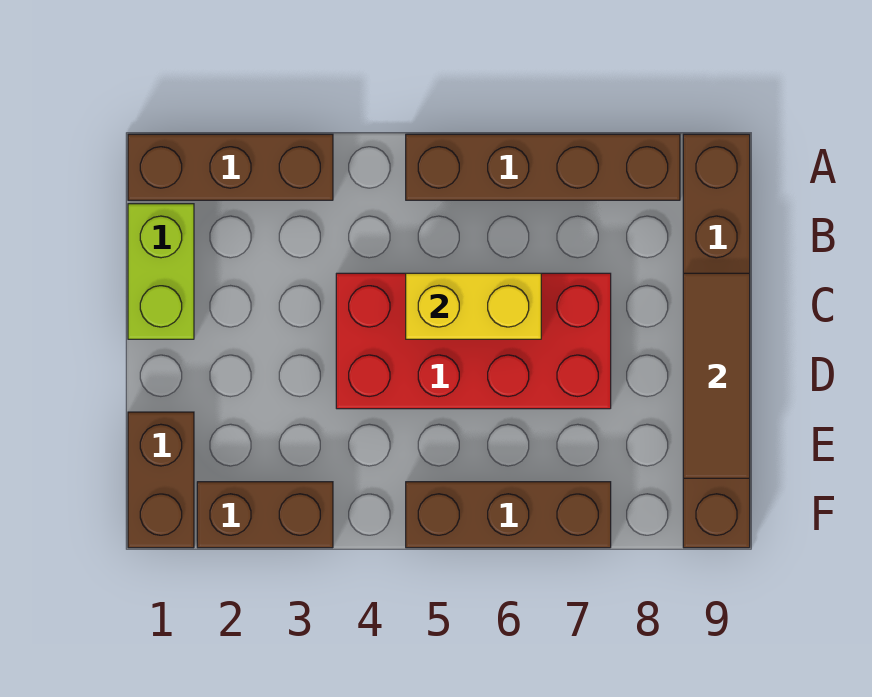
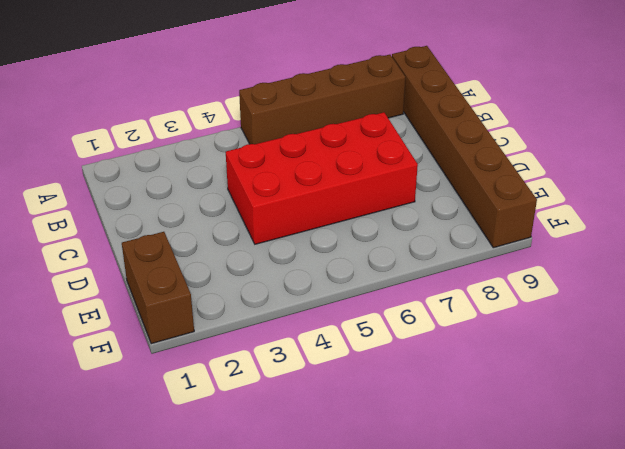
none -> brown 1x3 brick [128,134,333,200]
none -> lime 1x2 brick [128,204,194,339]

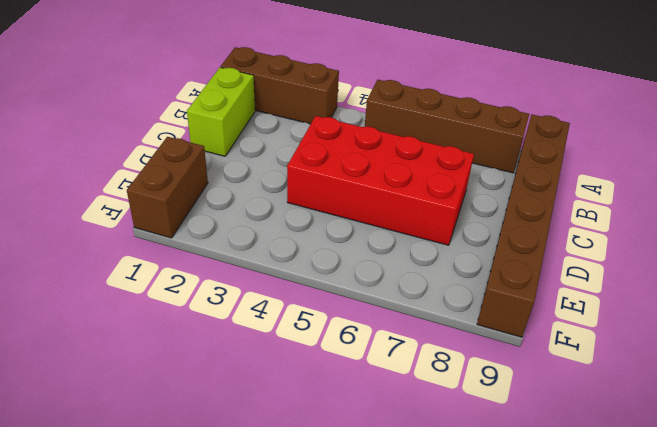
none -> brown 1x2 brick [197,482,333,548]
none -> brown 1x3 brick [406,482,611,548]

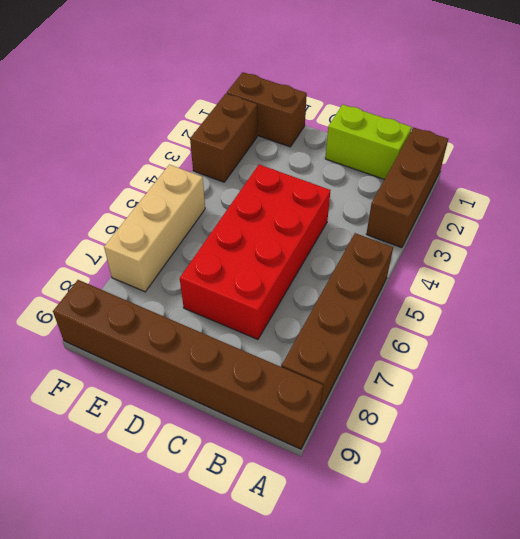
tan 1x3 brick [104,165,205,292] -> brown 1x3 brick [406,482,611,548]
none -> yellow 1x2 brick [406,273,541,339]
none -> brown 1x3 tile [683,273,750,478]

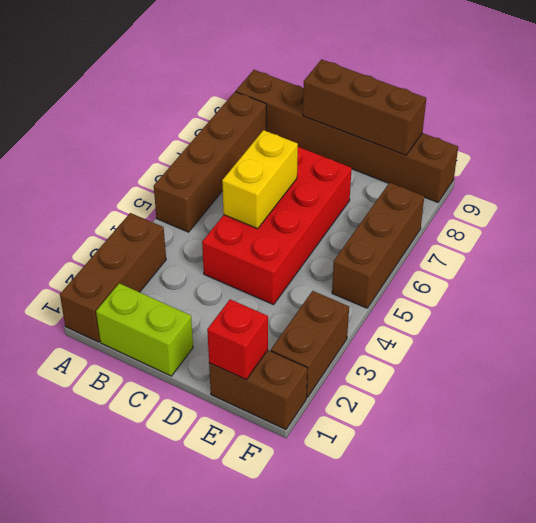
brown 1x3 brick [303,59,426,155] -> brown 1x3 tile [683,273,750,478]
red 1x1 brick [207,299,268,379] -> none

